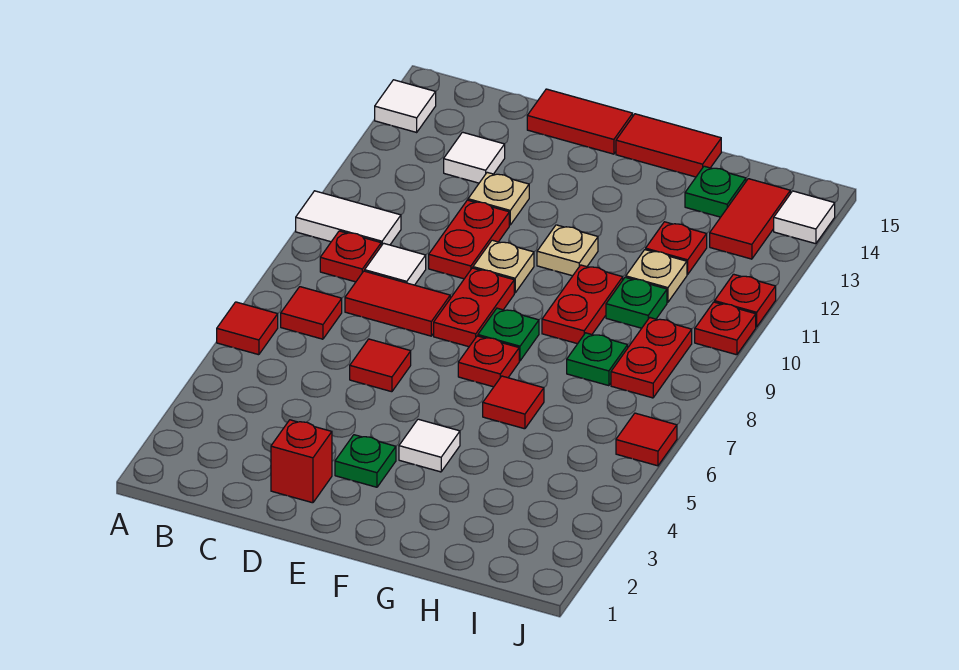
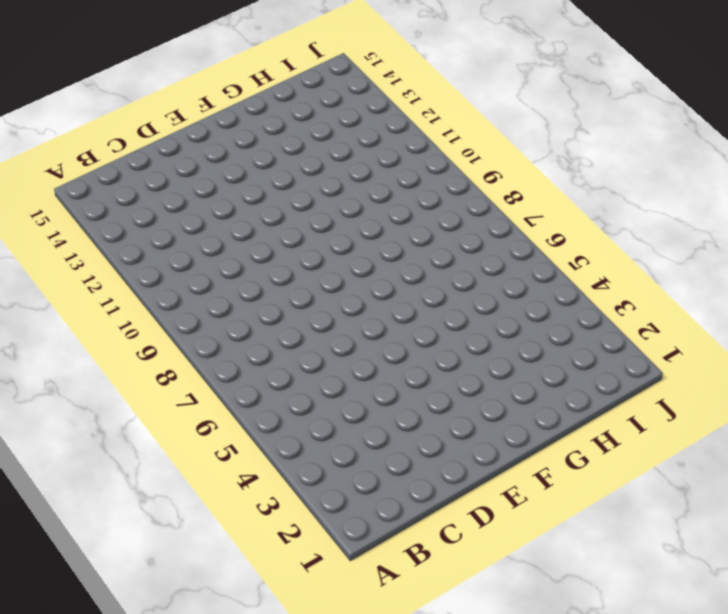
none -> red 1x1 tile [217,302,278,355]
none -> white 1x2 tile [296,191,401,246]
none -> white 1x1 tile [375,80,436,132]
none -> red 1x1 tile [281,287,342,339]

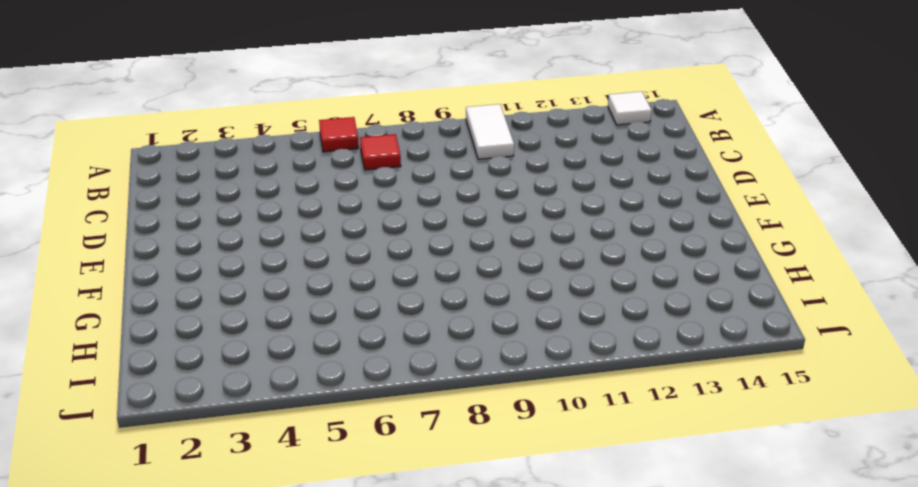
none -> red 1x1 plate [320,231,381,282]
none -> red 1x2 tile [345,271,450,336]
none -> white 1x1 tile [365,243,426,285]
none -> white 1x1 tile [444,132,505,183]

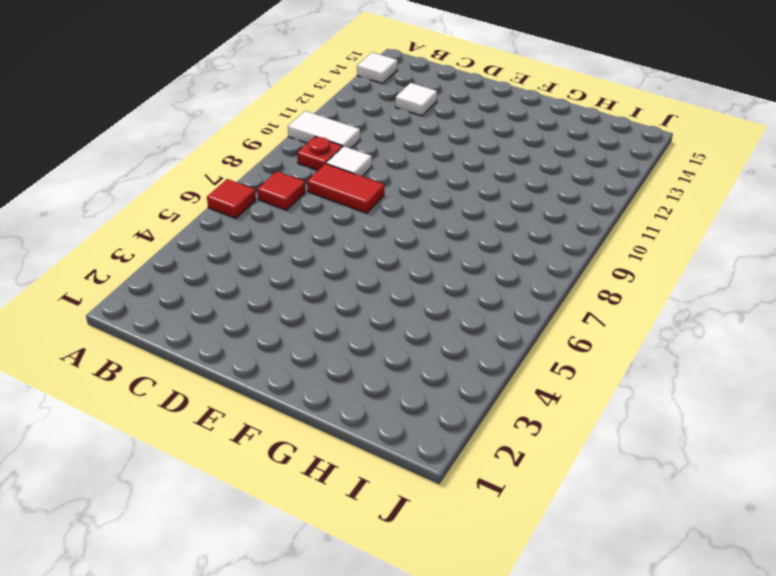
none -> red 1x1 brick [271,420,332,503]
none -> red 1x1 tile [350,339,411,392]
none -> red 1x2 plate [429,200,509,279]
none -> tan 1x1 plate [468,172,529,225]

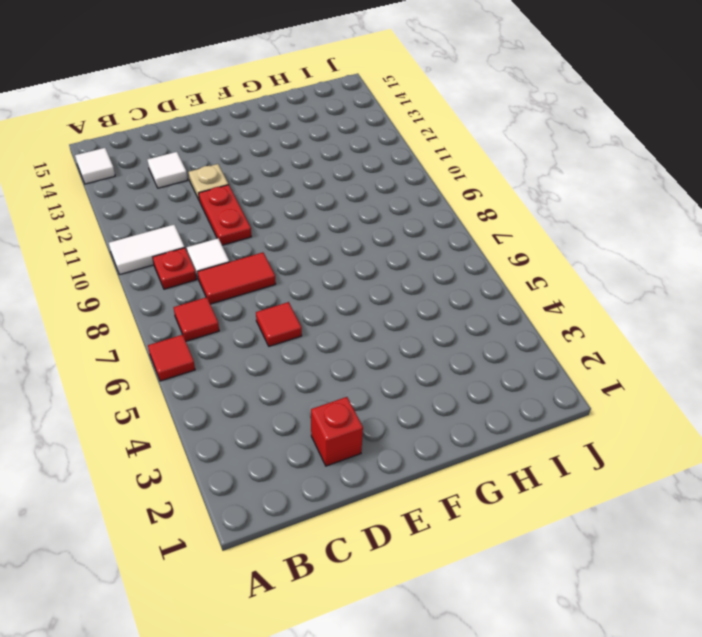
none -> red 1x2 tile [527,89,633,154]
none -> green 1x1 plate [335,435,396,487]
none -> red 1x2 plate [434,268,514,347]
none -> tan 1x1 plate [473,240,534,293]

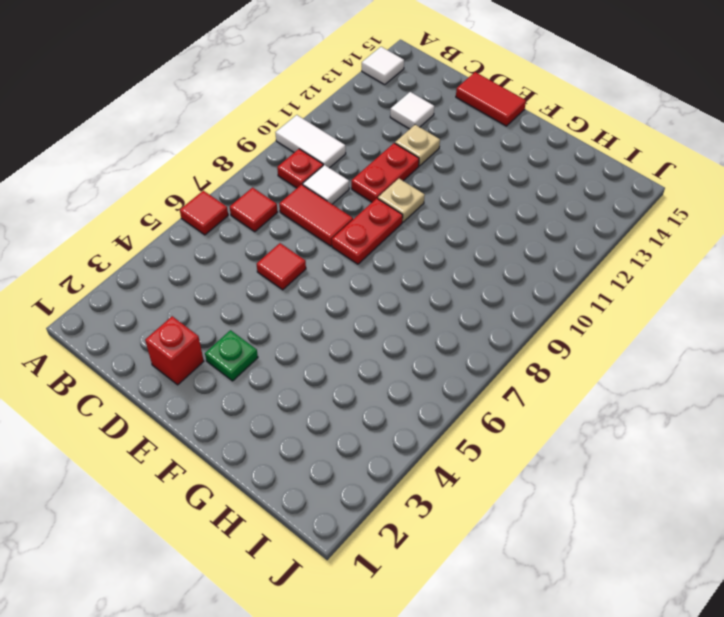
none -> white 1x1 tile [399,419,460,472]
none -> red 1x1 plate [458,336,519,387]
none -> green 1x1 plate [478,308,539,361]
none -> tan 1x1 plate [537,225,598,276]

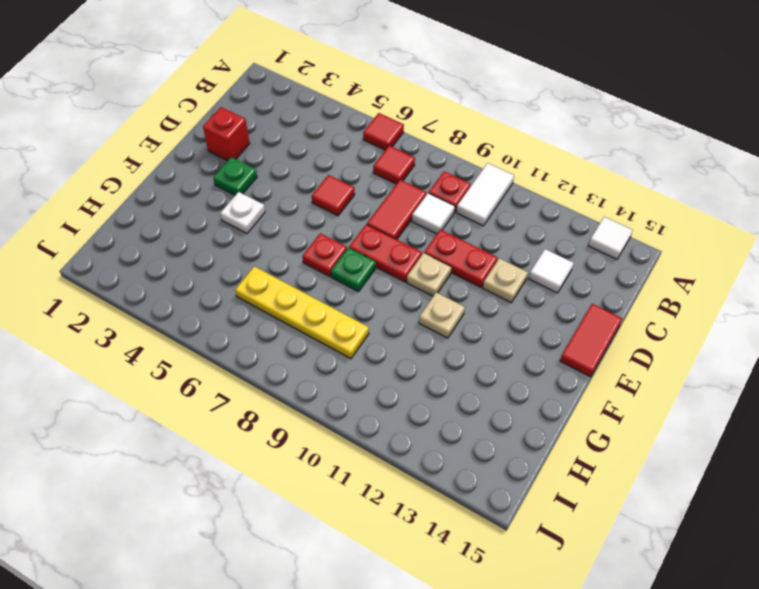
white 1x1 plate [220,192,265,233] -> white 1x1 tile [399,419,460,472]
yellow 1x4 plate [235,266,369,359] -> green 1x1 plate [567,333,628,386]
none -> red 1x2 tile [616,114,721,177]
none -> red 1x1 tile [483,376,544,429]
none -> red 1x2 plate [542,265,623,344]
none -> green 1x1 plate [606,277,667,328]

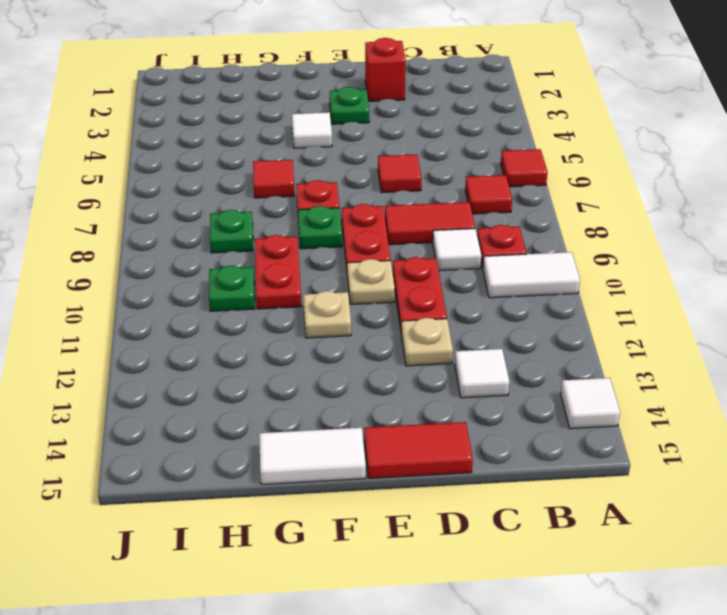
white 1x2 tile [259,428,366,484] -> red 1x2 tile [616,114,721,177]
none -> tan 1x1 plate [626,250,687,302]
none -> red 1x1 plate [646,222,707,274]
none -> green 1x1 plate [685,166,746,217]
none -> red 1x2 plate [611,318,692,398]

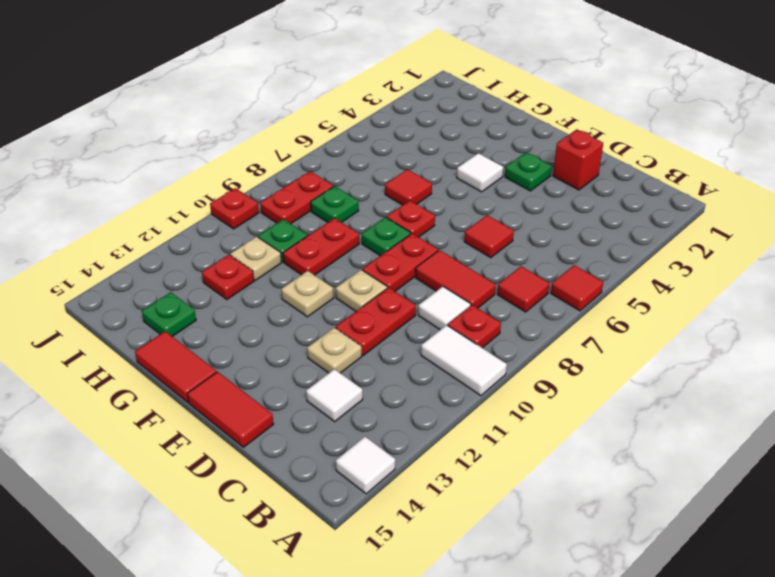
none -> red 1x2 tile [710,179,790,259]
none -> red 1x1 tile [616,413,677,466]
none -> red 1x1 plate [715,274,776,327]
none -> white 1x1 tile [774,191,835,244]

